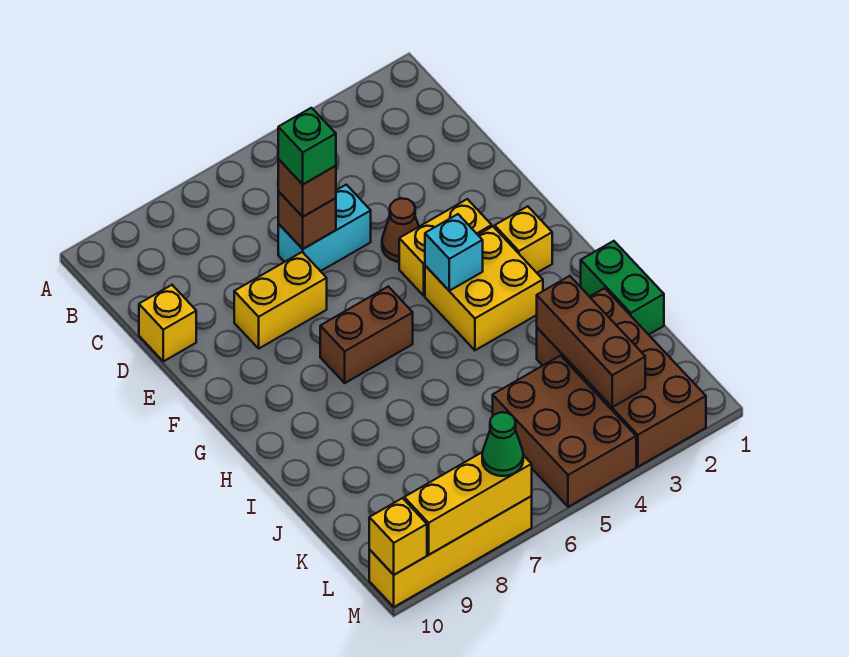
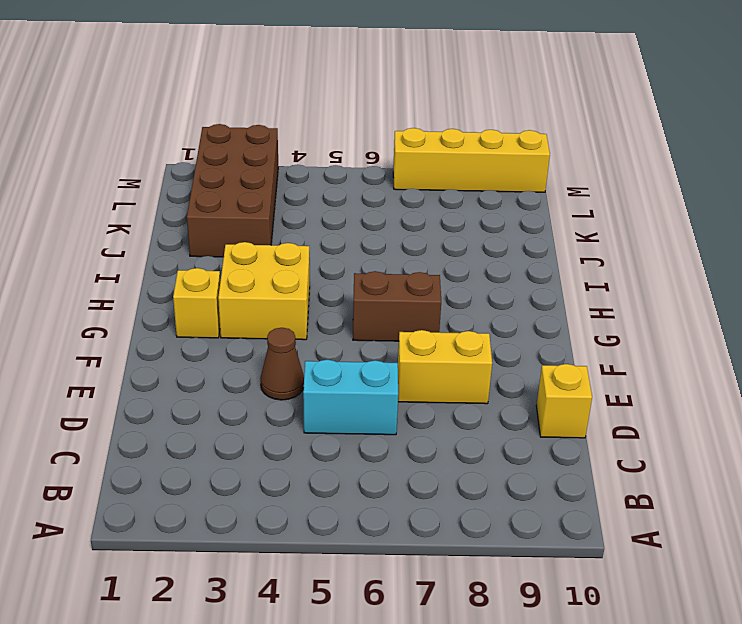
none -> yellow 1x2 brick [399,199,492,296]
none -> green 1x2 brick [581,241,664,335]
none -> brown 2x3 brick [493,356,636,507]

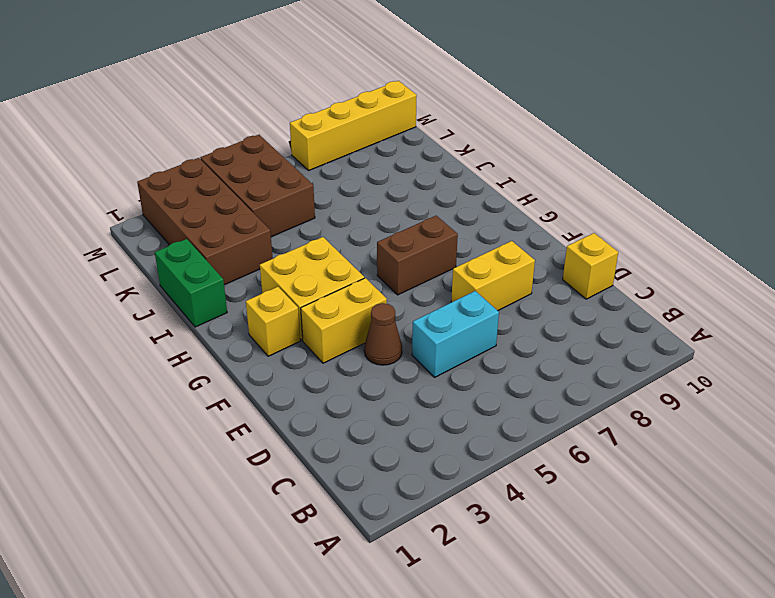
none -> brown 1x1 brick [278,191,336,249]
none -> cyan 1x1 brick [425,214,483,291]
none -> brown 1x3 brick [537,276,645,407]

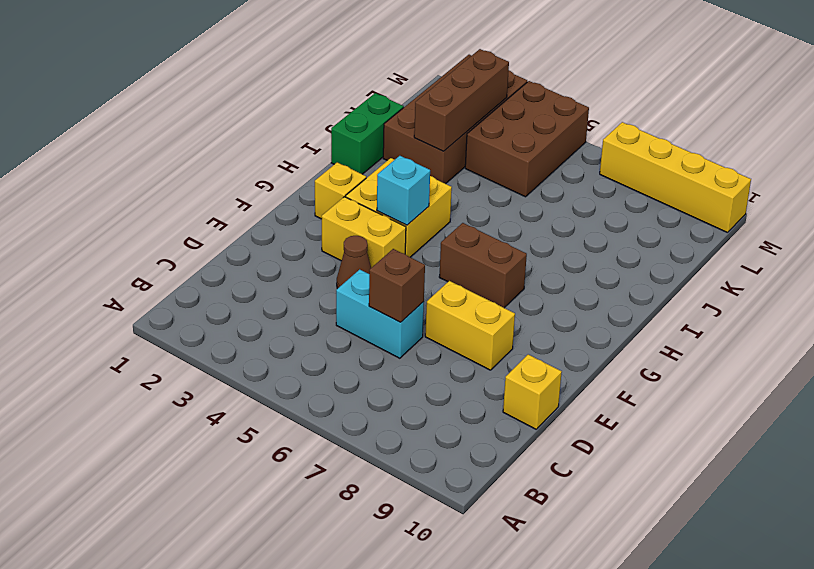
none -> yellow 1x3 brick [404,452,532,555]
none -> yellow 1x1 brick [369,498,427,575]
none -> brown 1x1 brick [278,159,336,217]

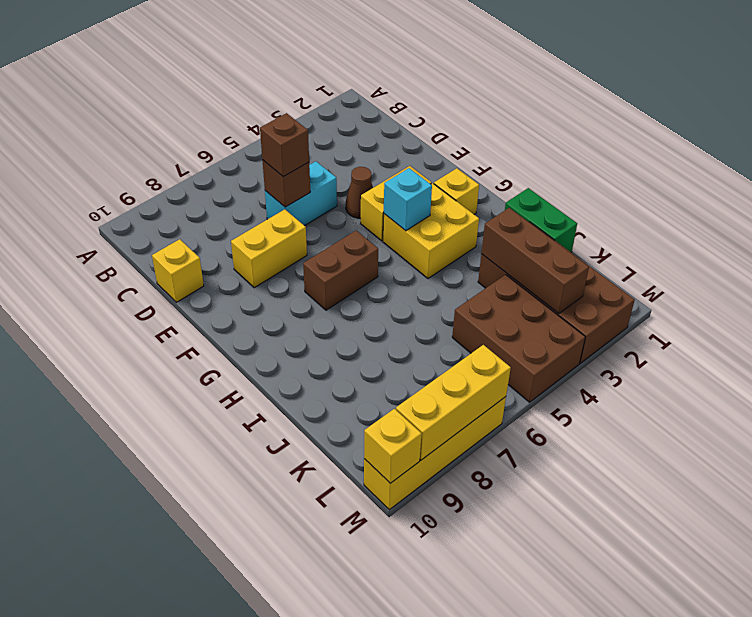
none -> green 1x1 cone [482,412,523,476]
none -> green 1x1 brick [278,108,336,184]

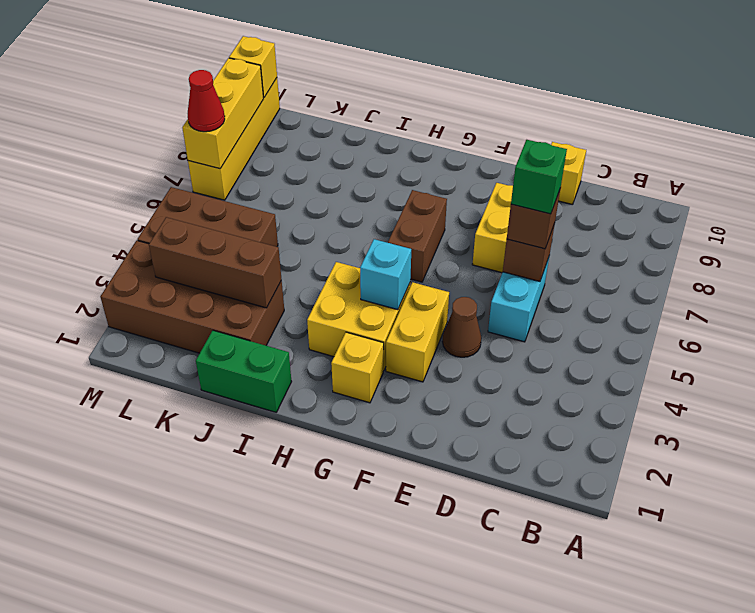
red 1x1 cone [188,70,225,132] -> green 1x1 cone [482,412,523,476]

